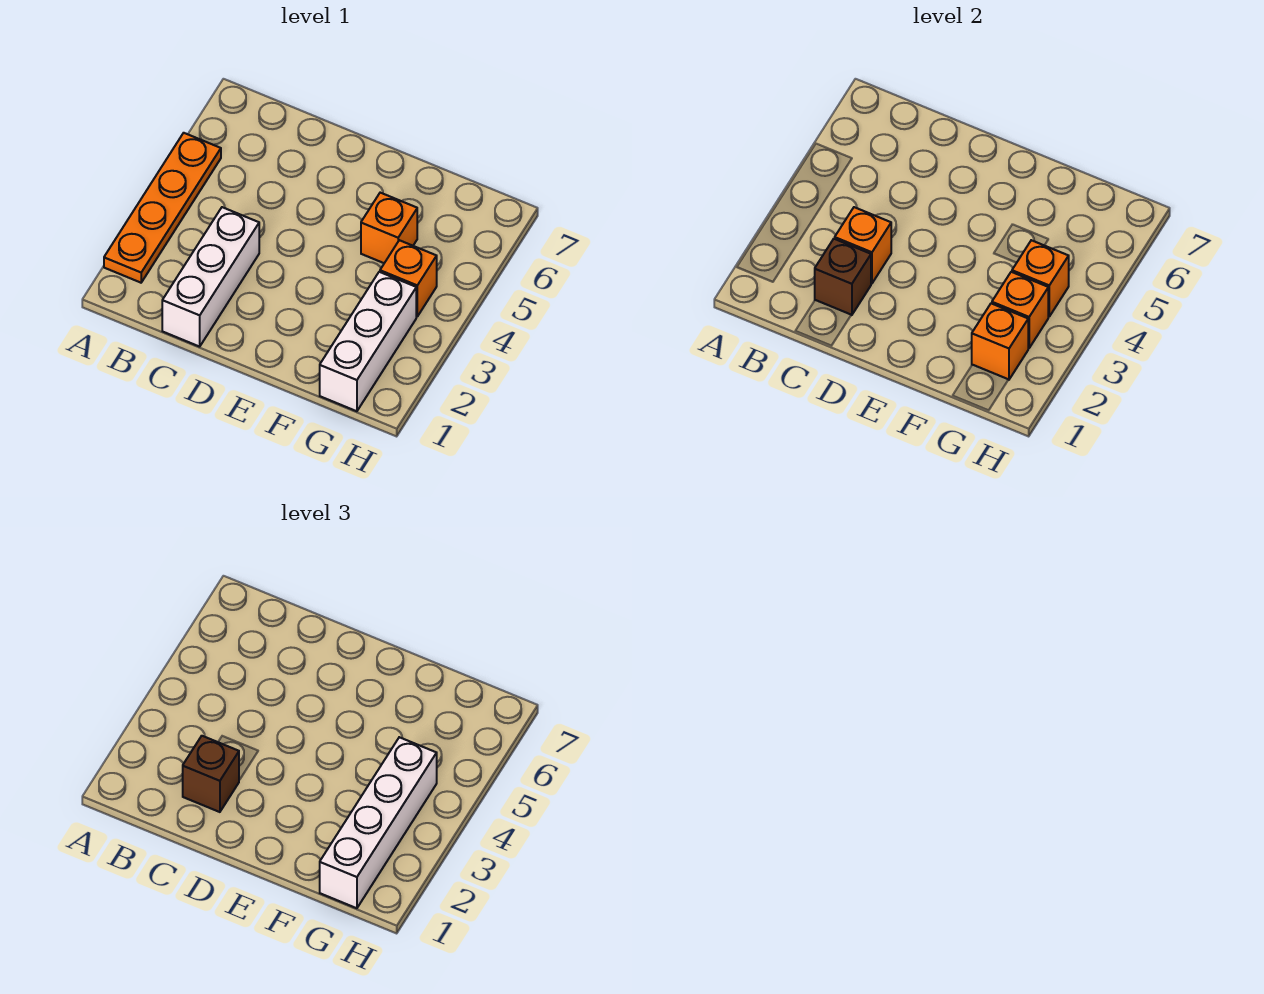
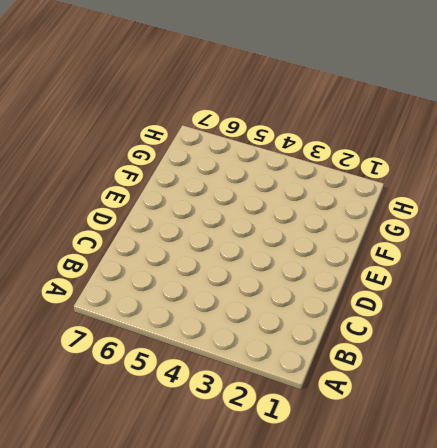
none -> orange 1x4 plate [104,133,221,283]
none -> white 1x3 brick [162,207,259,347]
none -> orange 1x1 brick [361,193,417,263]

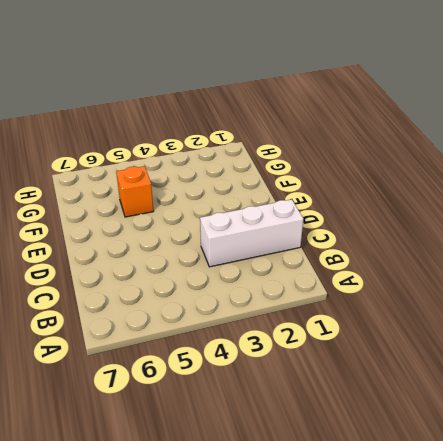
none -> orange 1x4 plate [104,133,221,283]
none -> white 1x3 brick [320,272,416,411]
none -> orange 1x1 brick [380,240,437,316]

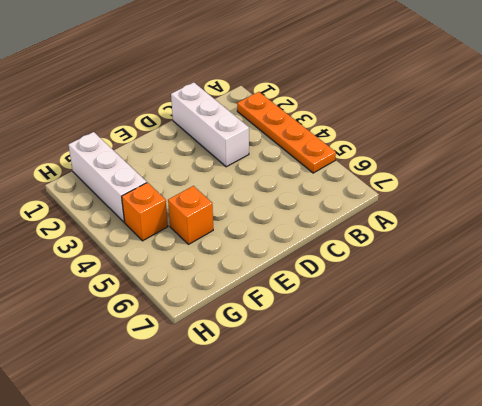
none -> brown 1x1 brick [815,239,871,315]
none -> orange 1x1 brick [835,207,891,283]
none -> orange 1x1 brick [972,303,1028,380]

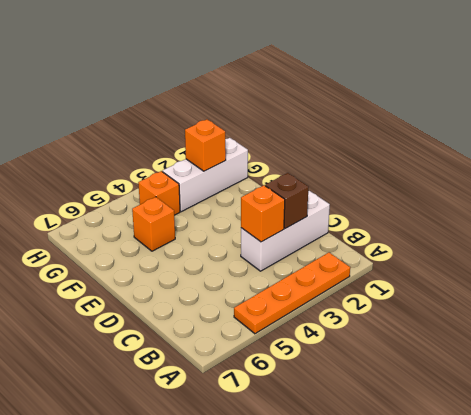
none -> orange 1x1 brick [992,272,1048,348]
none -> orange 1x1 brick [1012,240,1069,316]
none -> brown 1x1 brick [183,736,239,812]

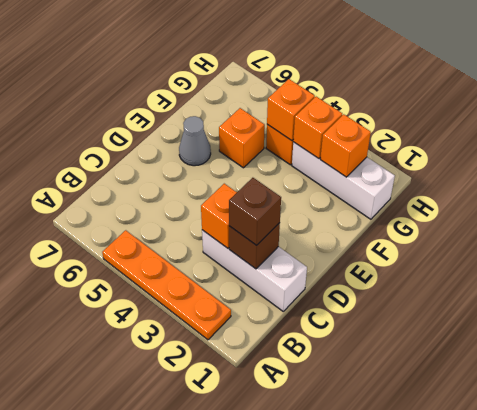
grey 1x1 cone [179,116,211,166] -> none
none -> white 1x4 brick [320,737,437,908]

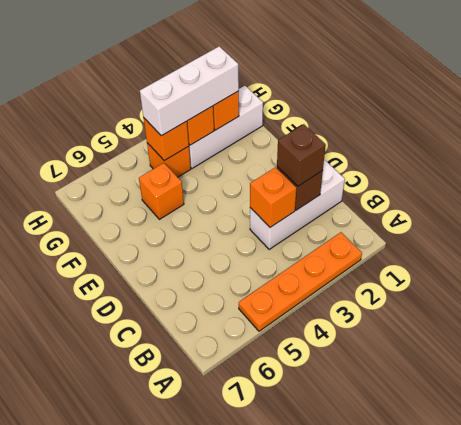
white 1x3 brick [140,46,239,136] -> white 1x4 brick [320,737,437,908]

